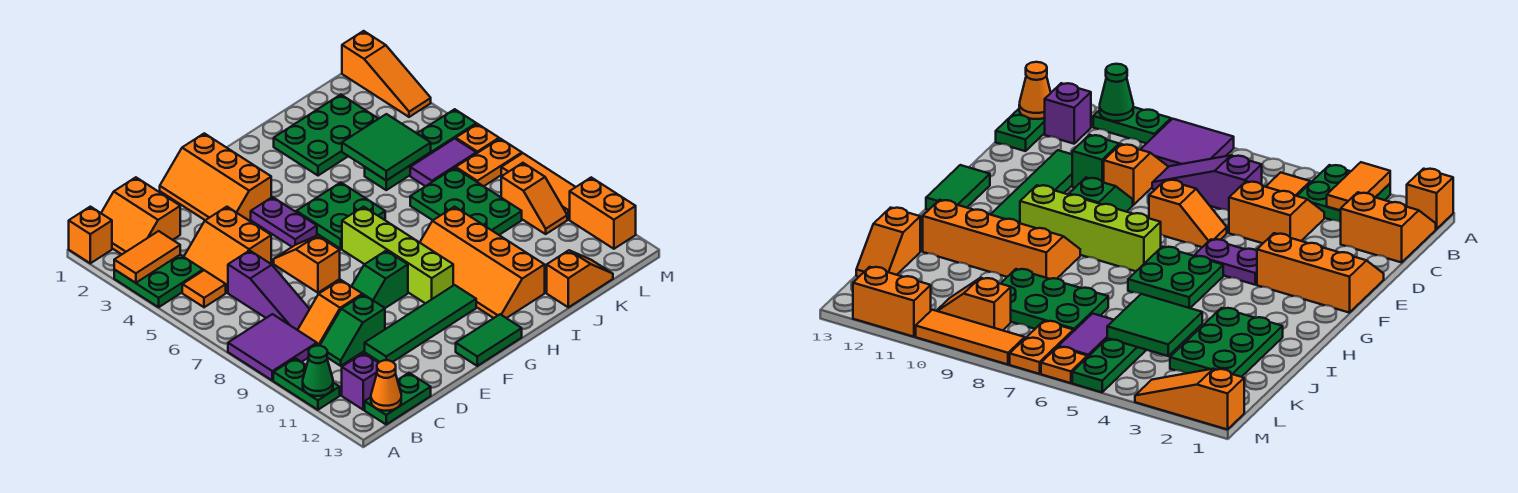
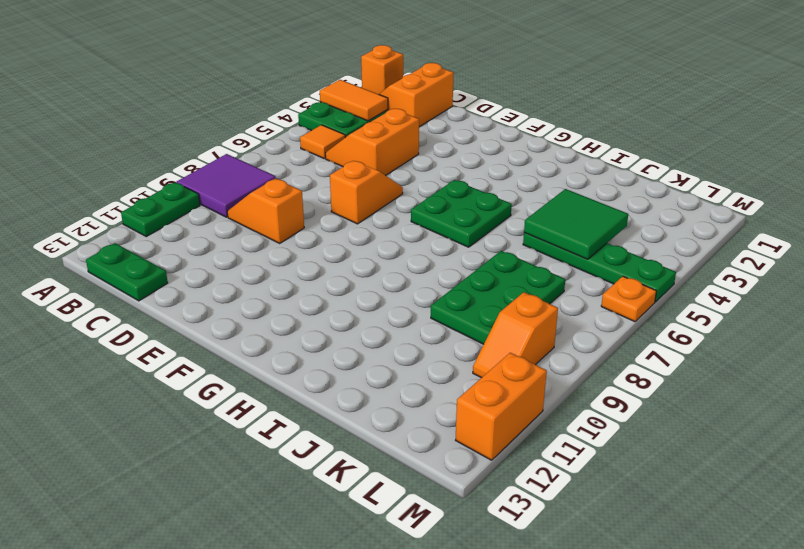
none -> purple 1x1 brick [342,353,378,410]
none -> purple 1x3 slope [228,251,309,330]
none -> green 1x2 slope [320,295,385,366]
none -> green 1x4 tile [365,285,476,362]

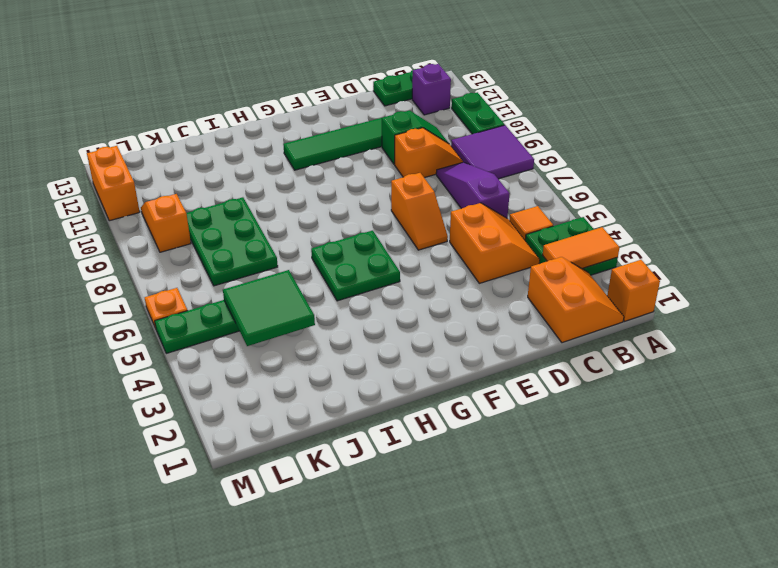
none -> orange 2x3 slope [160,133,271,220]
none -> green 1x2 slope [351,251,408,308]
none -> purple 1x2 plate [251,197,317,247]
none -> green 1x2 tile [456,314,522,366]

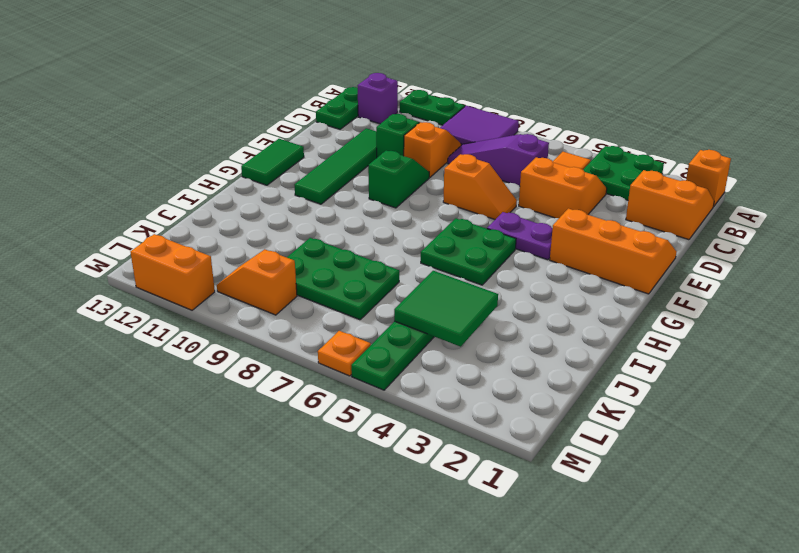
none -> lime 1x4 brick [342,207,453,303]
none -> orange 2x4 slope [420,207,545,318]
none -> green 2x3 plate [274,95,378,176]
none -> orange 1x2 slope [547,250,613,307]

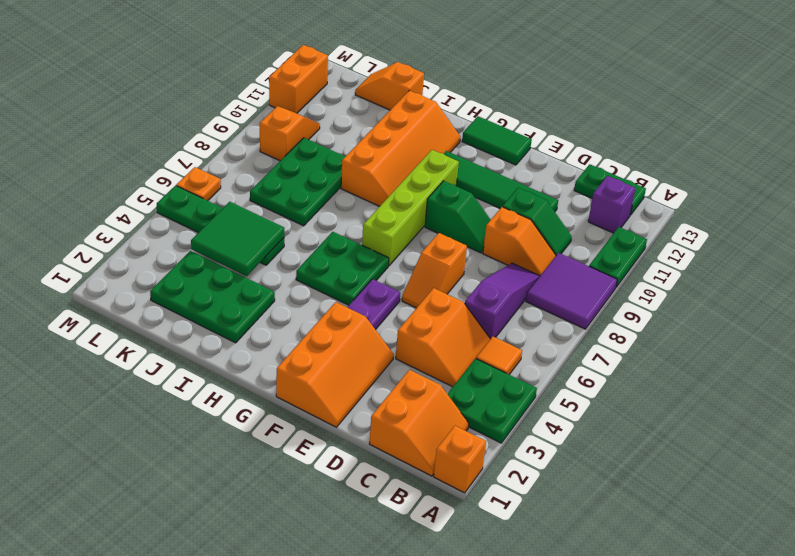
none -> purple 1x2 tile [410,139,476,186]
none -> orange 1x2 plate [456,139,522,186]
none -> orange 1x3 slope [342,31,431,117]
none -> orange 1x3 tile [501,153,575,220]

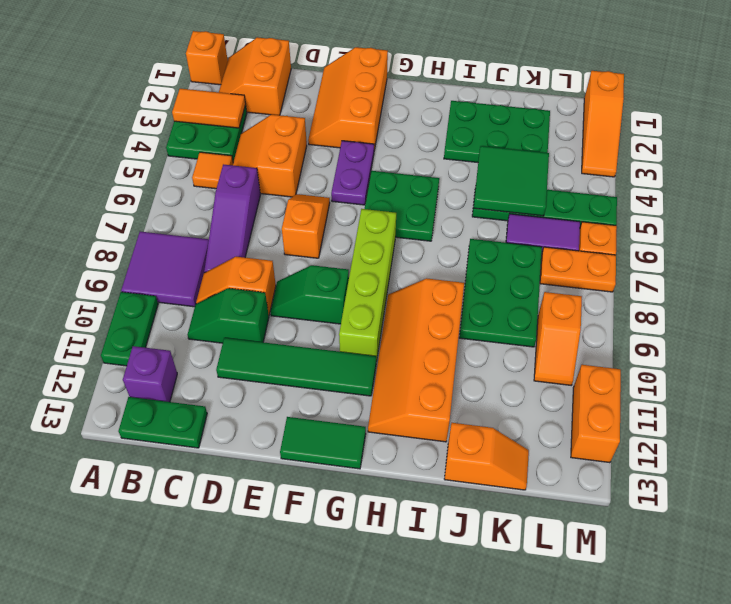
none -> orange 1x3 tile [501,153,575,220]
none -> green 1x1 cone [303,346,333,396]
none -> orange 1x1 cone [371,360,401,411]

